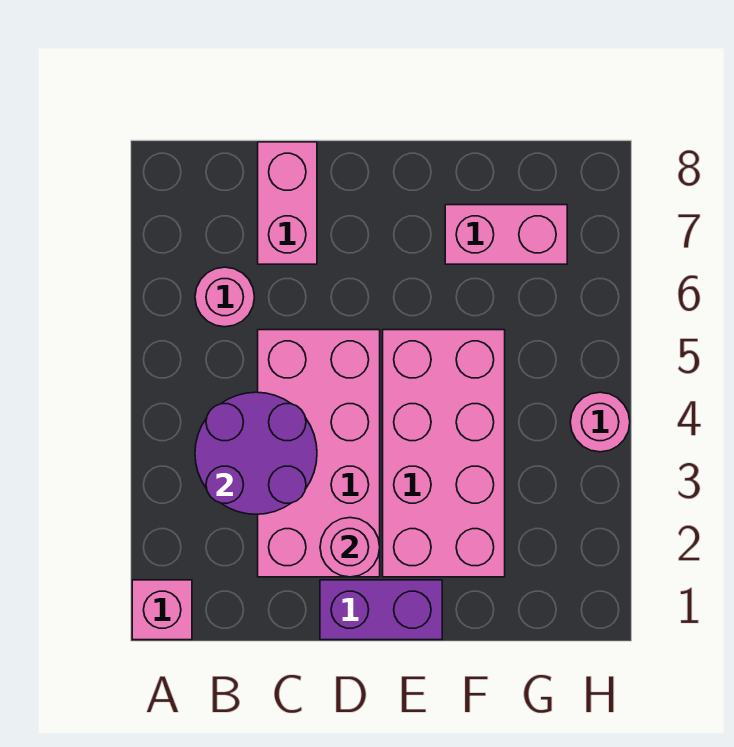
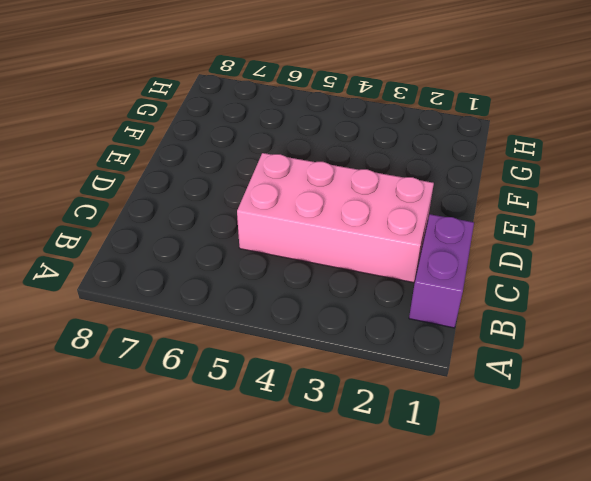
purple 1x2 brick [409,214,474,328] -> purple 1x2 brick moved to [320,580,442,640]
none -> pink 1x1 brick [132,580,192,640]
none -> pink 1x1 round brick [195,267,254,327]

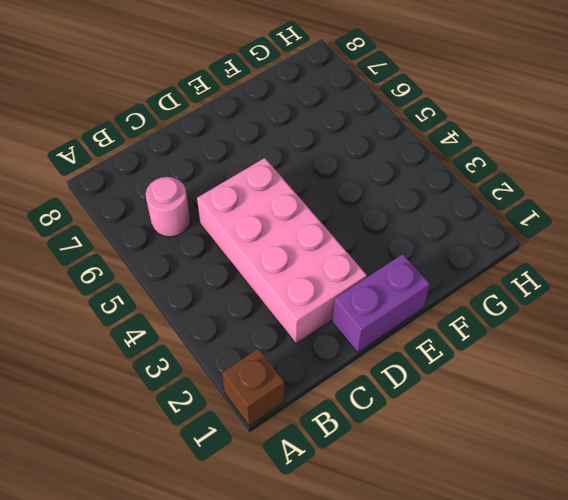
brown 1x1 brick [222,349,285,426] -> pink 1x1 brick [132,580,192,640]
none -> pink 1x2 brick [258,142,317,264]
none -> pink 2x4 brick [383,330,505,577]

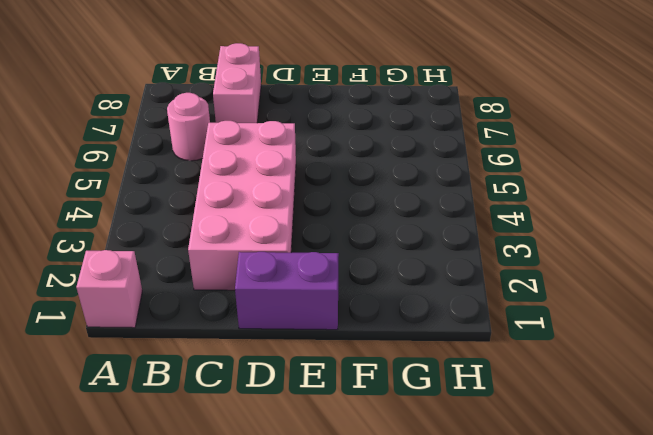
none -> pink 2x4 brick [383,330,505,577]
none -> pink 1x2 brick [445,205,567,264]

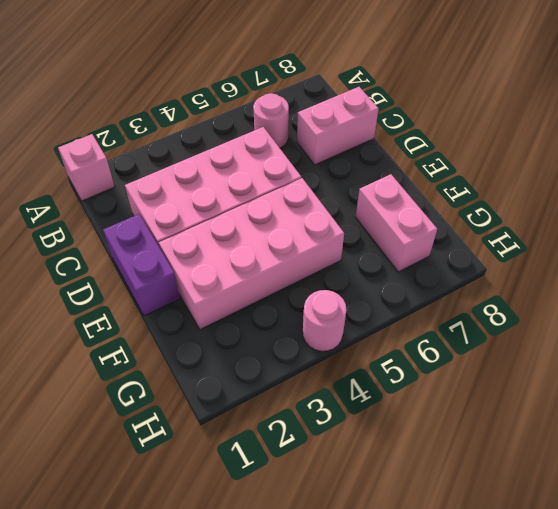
none -> purple 2x2 round brick [195,392,317,514]
none -> pink 1x1 round brick [320,518,380,577]

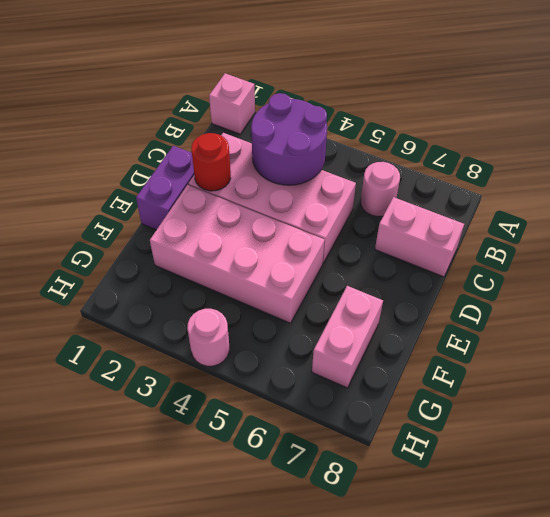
red 1x1 round brick [191,133,231,191] -> pink 1x1 round brick [320,518,380,577]

